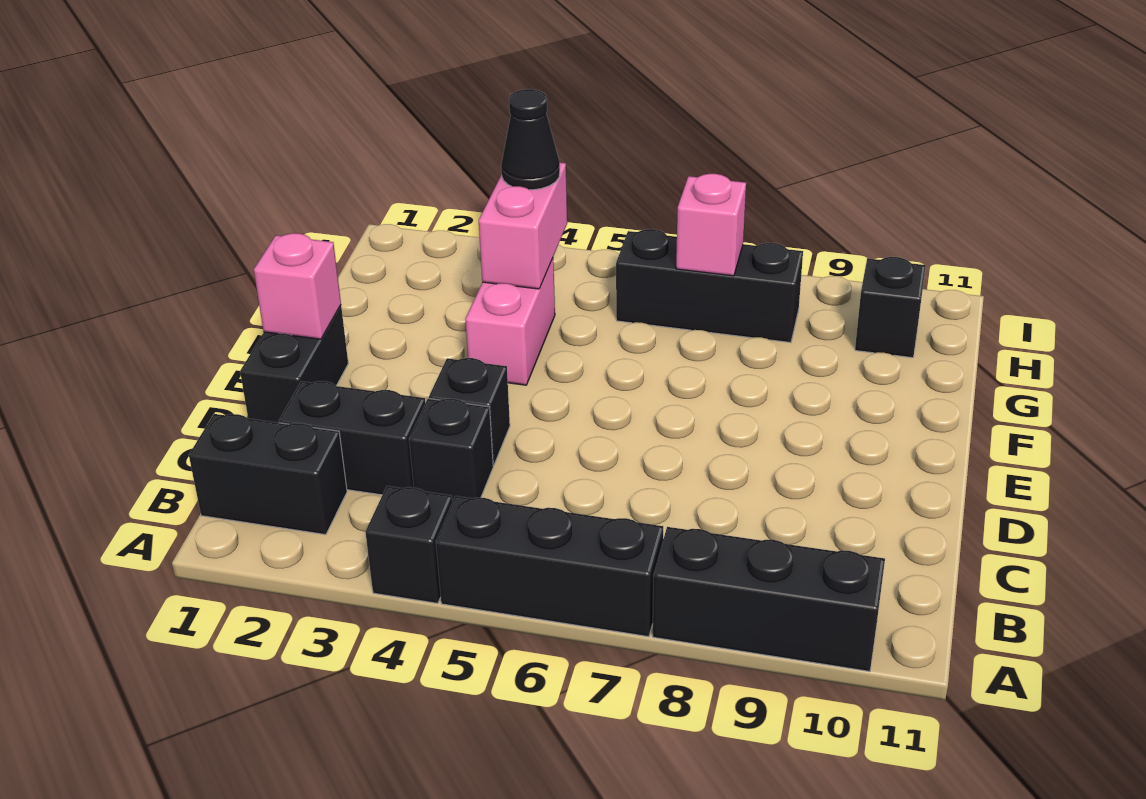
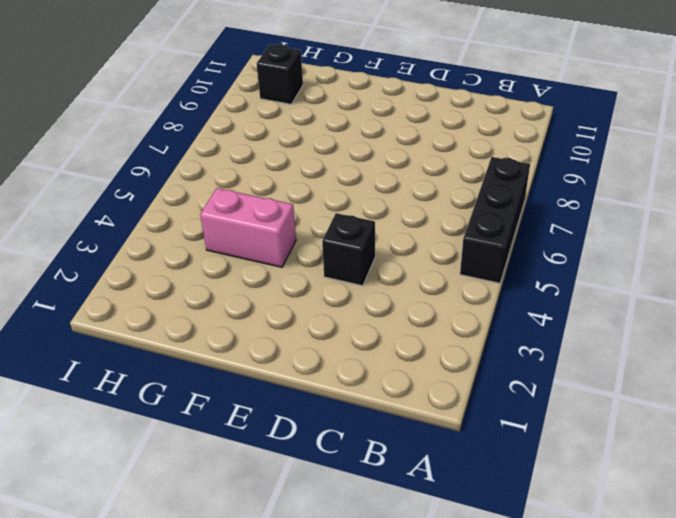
none -> black 1x1 brick [365,486,452,603]
none -> black 1x3 brick [653,527,885,671]
none -> black 1x2 brick [189,414,347,535]

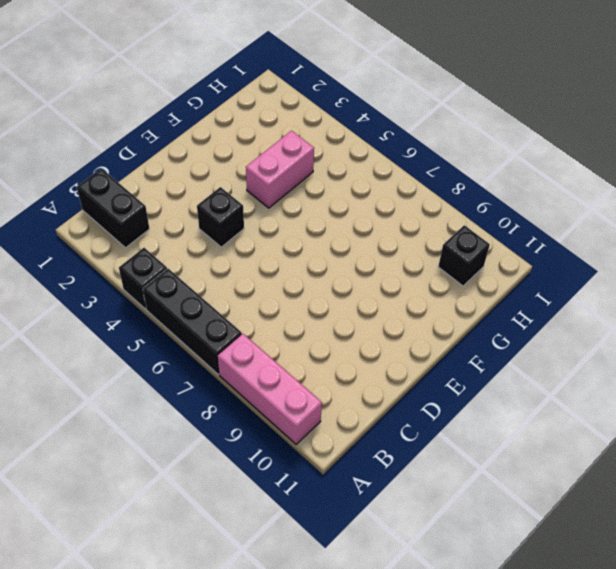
pink 1x3 brick [218,334,322,444] -> black 1x3 brick [653,527,885,671]
none -> black 1x2 brick [279,381,425,495]
none -> black 1x1 brick [409,399,493,502]
none -> black 1x2 brick [240,305,348,423]

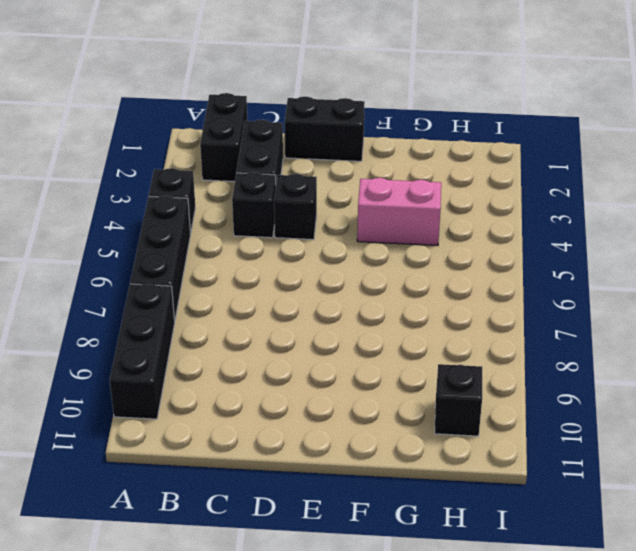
none -> black 1x3 brick [616,229,803,343]
none -> pink 1x1 brick [254,233,341,339]
none -> pink 1x2 brick [479,162,567,289]

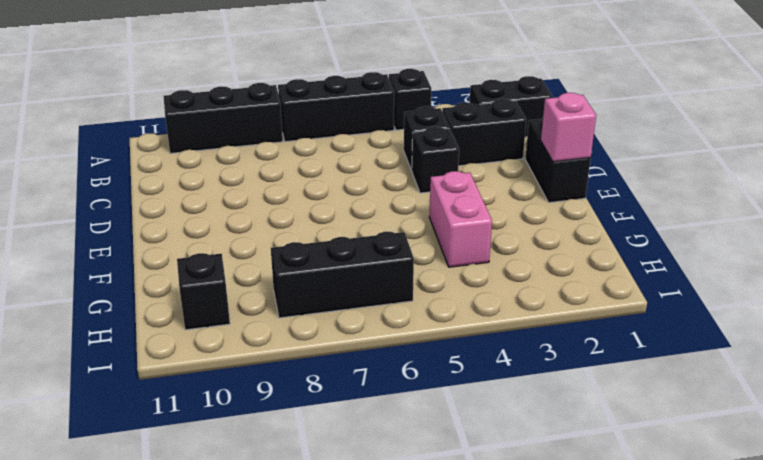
none -> pink 1x2 brick [479,162,567,289]
none -> pink 1x1 brick [676,174,746,276]
none -> black 1x1 cone [501,89,560,190]

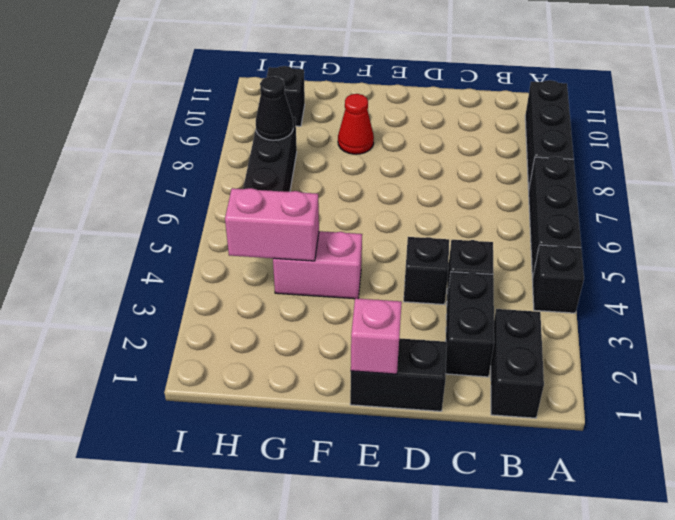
red 1x1 cone [338,94,374,154] -> none
black 1x1 cone [256,76,293,140] -> black 1x1 cone moved to [501,89,560,190]
none -> pink 1x1 brick [676,174,746,276]

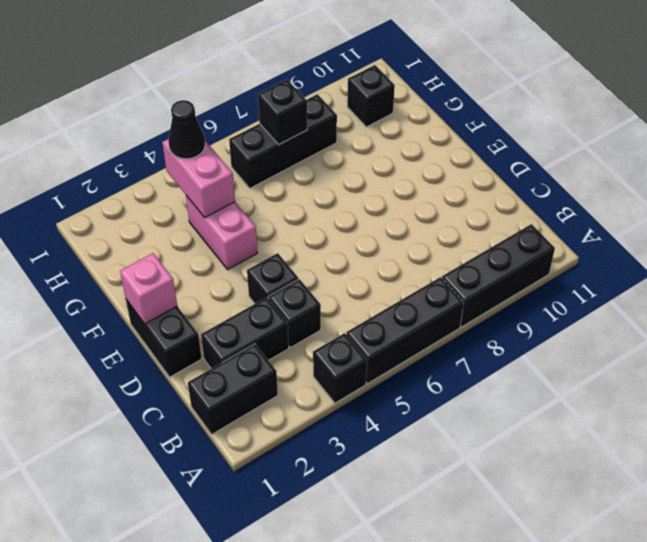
black 1x1 brick [258,80,307,144] -> pink 1x1 brick [676,174,746,276]

